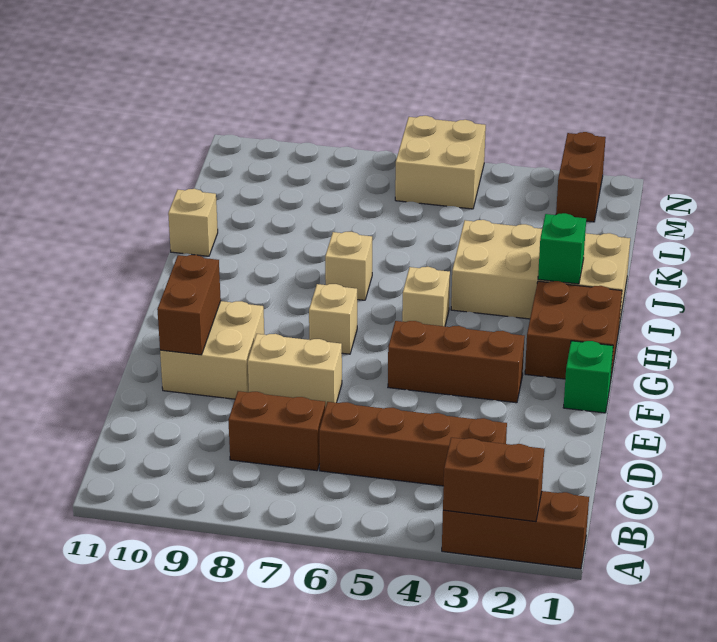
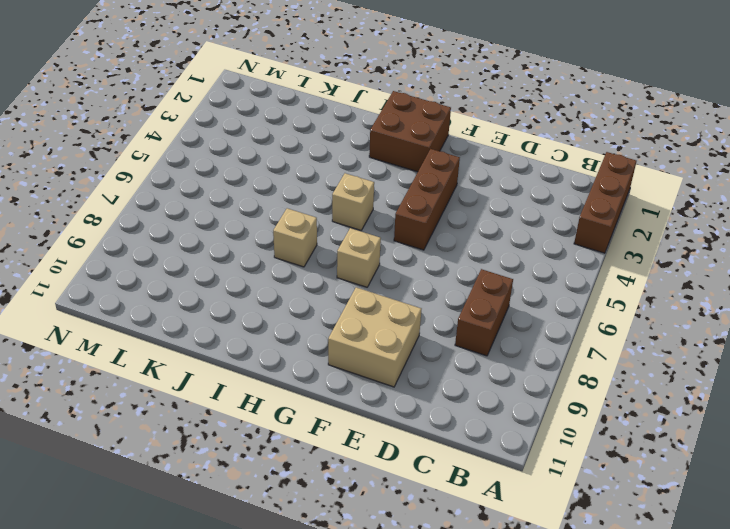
none -> brown 1x4 brick [319,402,507,486]
none -> tan 1x2 brick [248,334,342,408]
none -> green 1x1 brick [563,341,613,413]

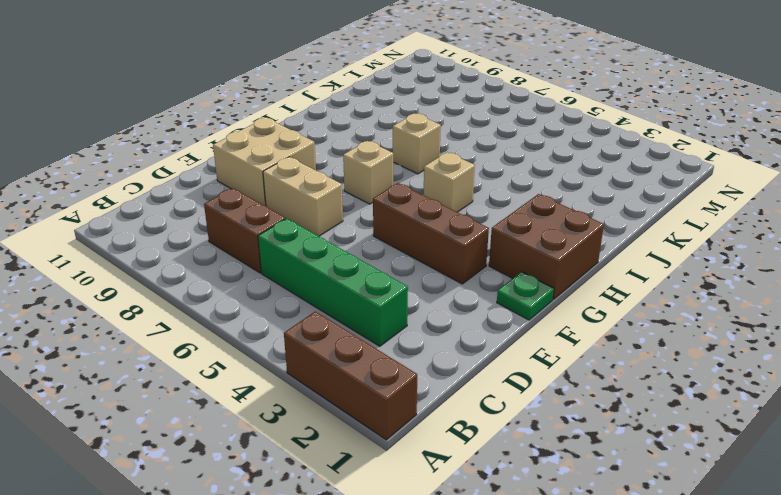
green 1x4 brick [258,218,408,346] -> brown 1x4 brick [319,402,507,486]
green 1x1 plate [497,272,554,320] -> green 1x1 brick [563,341,613,413]
none -> tan 2x4 brick [451,220,630,326]
none -> tan 1x1 brick [168,189,218,256]
none -> brown 1x2 brick [556,132,606,222]

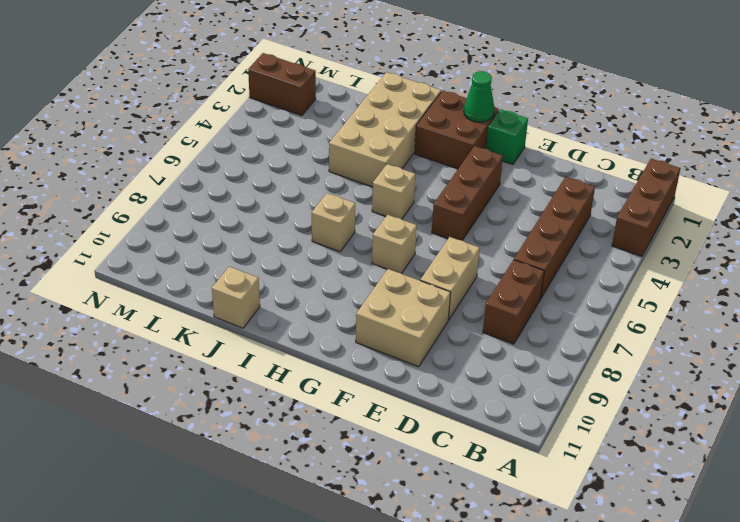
green 1x1 cone [464,71,494,122] -> none
none -> tan 2x2 brick [395,116,486,209]
none -> brown 1x2 brick [443,438,544,522]
none -> brown 1x2 brick [157,255,221,355]

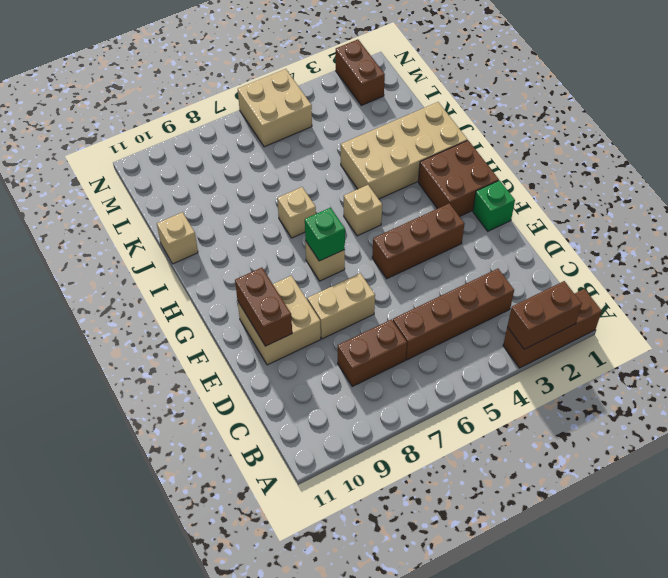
green 1x1 brick [305,208,345,261] -> green 1x1 brick moved to [538,213,586,284]

